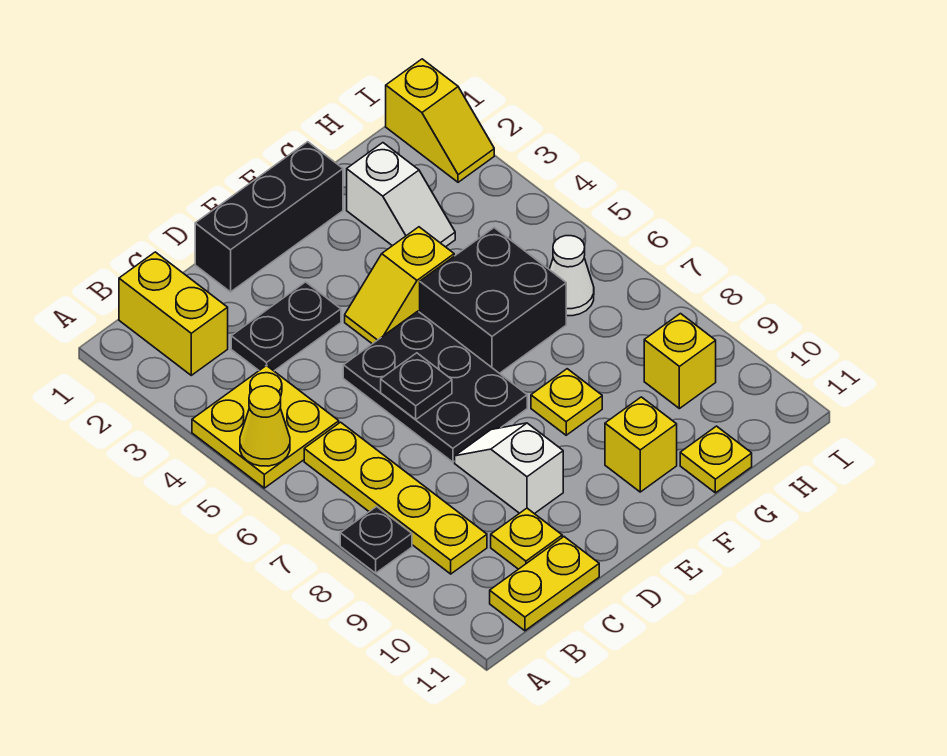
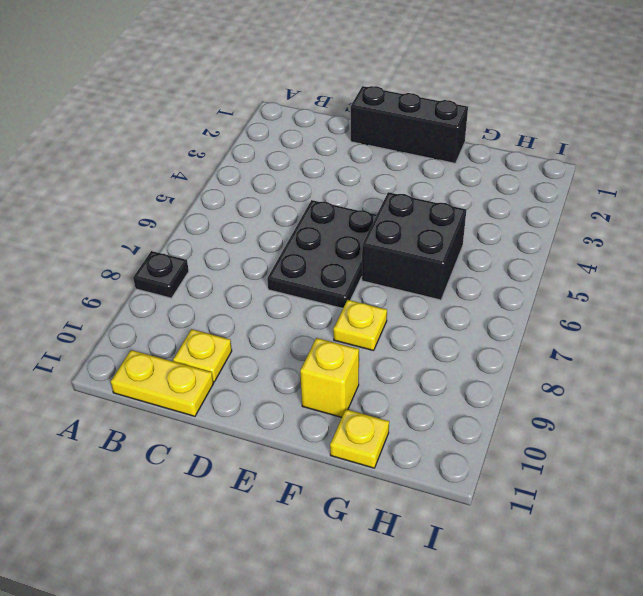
none -> yellow 2x2 plate [192,365,339,488]
none -> yellow 1x2 brick [119,252,228,375]
none -> yellow 1x4 plate [304,422,487,574]

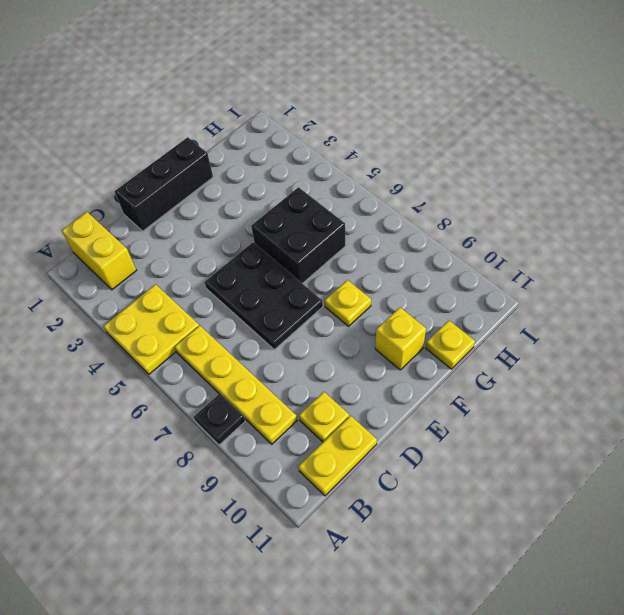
none -> black 1x2 plate [231,282,341,371]
none -> white 1x2 slope [455,423,563,514]
none -> yellow 1x2 slope [345,227,454,344]

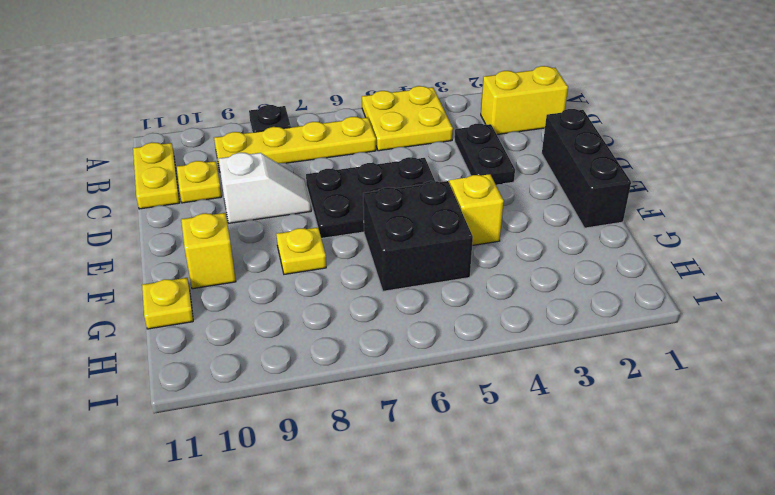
none -> white 1x2 slope [347,143,455,247]
none -> white 1x1 cone [549,236,594,316]
none -> yellow 1x1 brick [644,314,716,409]

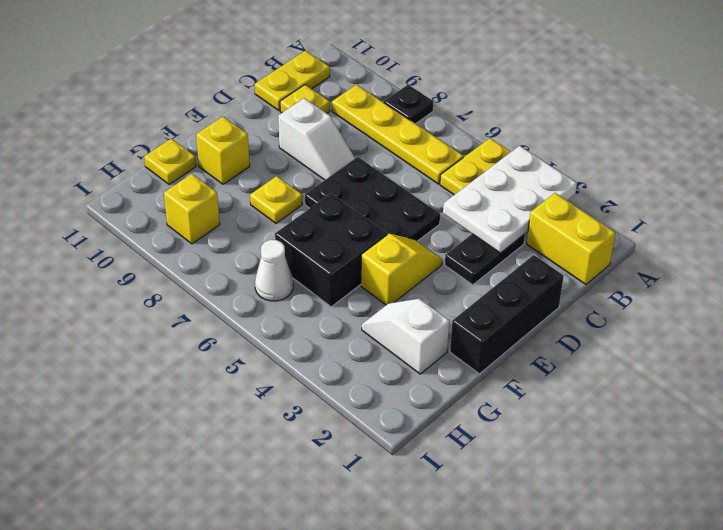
white 2x3 plate [443,146,577,253] -> none
none -> yellow 1x2 slope [386,59,494,182]
none -> yellow 1x1 cone [240,386,290,466]
none -> black 1x1 plate [381,353,452,420]

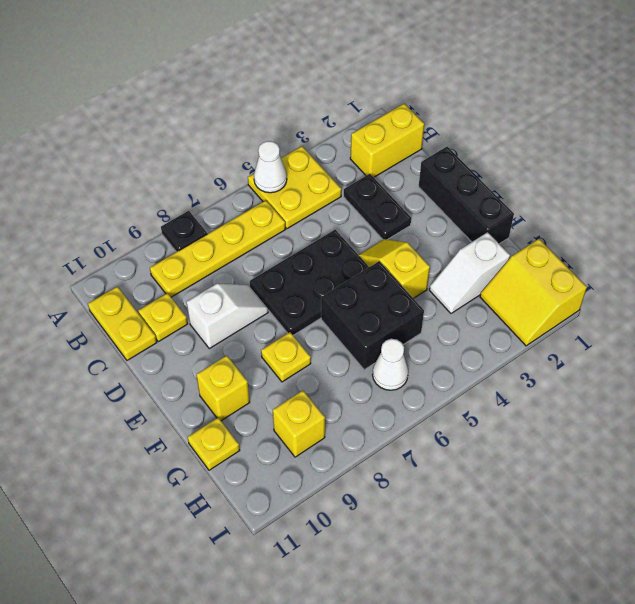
white 1x1 cone [254,141,287,193] -> yellow 1x1 cone [240,386,290,466]
yellow 2x2 slope [480,239,587,346] -> yellow 1x2 slope [386,59,494,182]
none -> black 1x1 plate [381,353,452,420]

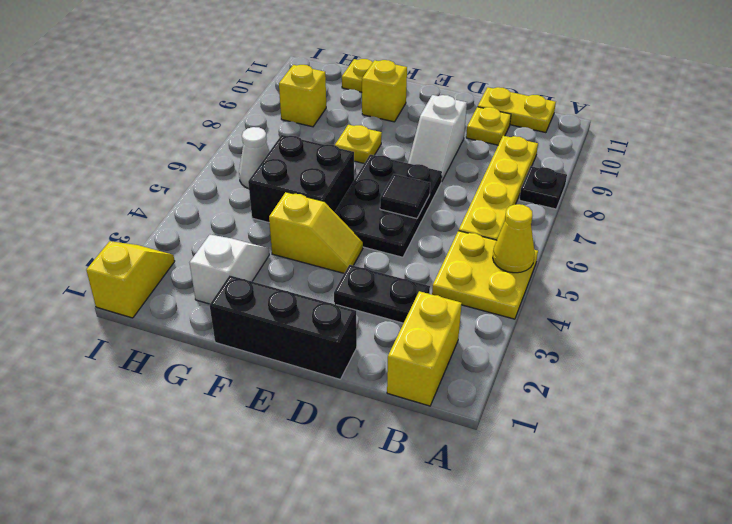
black 1x1 tile [380,174,430,219] -> black 1x1 plate [381,353,452,420]

